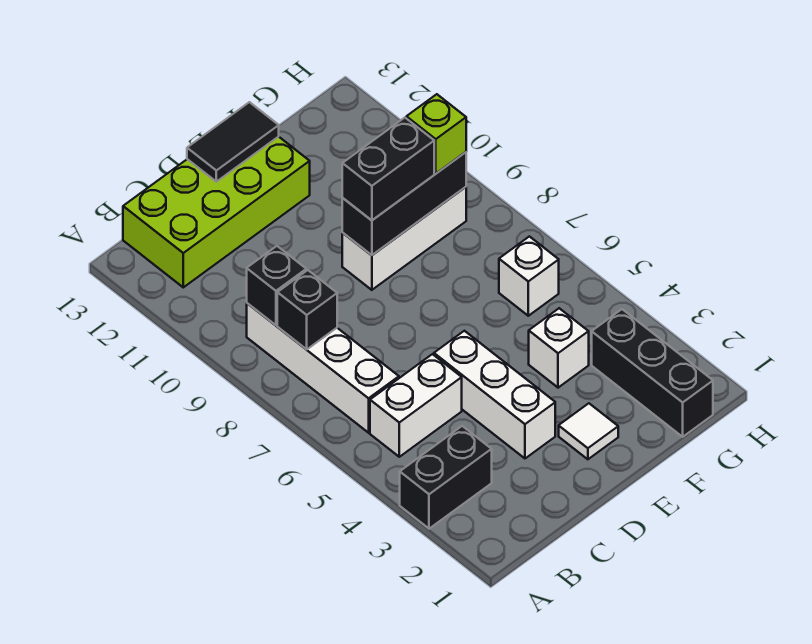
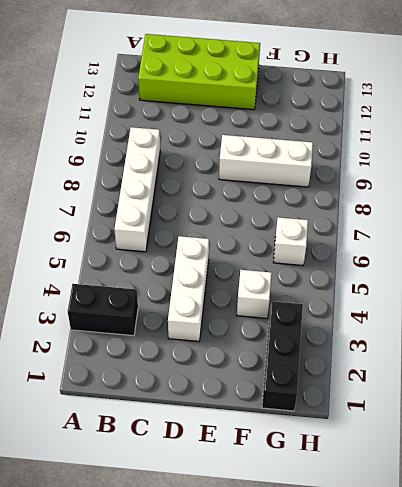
none -> white 1x2 brick [370,354,462,457]
none -> white 1x1 tile [559,403,618,459]
none -> black 1x1 brick [277,270,337,349]

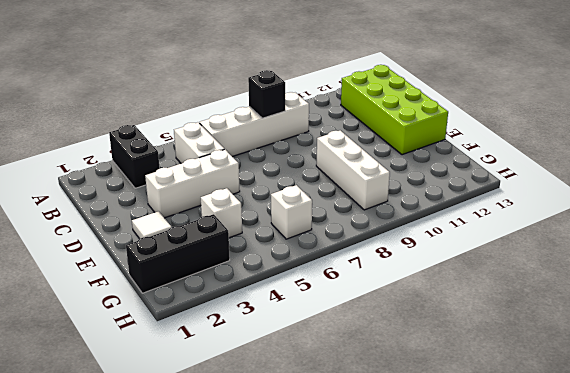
none -> black 1x1 brick [247,246,306,325]
none -> black 1x2 tile [187,102,279,182]
none -> black 1x3 brick [342,152,466,255]

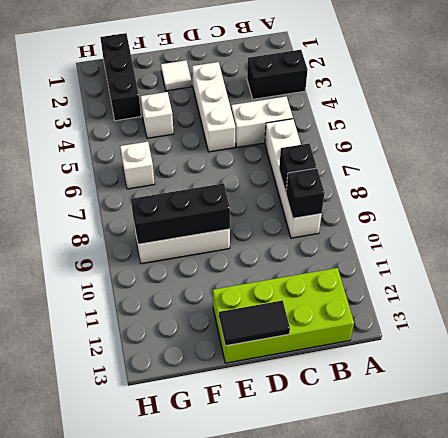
none -> black 1x2 brick [342,118,434,220]
none -> lime 1x1 brick [406,94,466,173]

